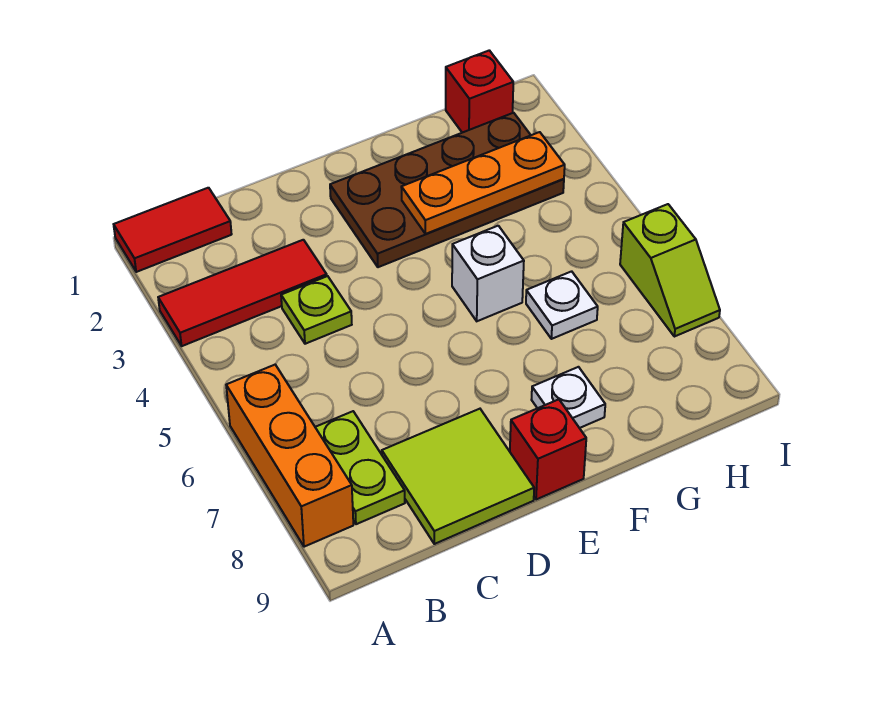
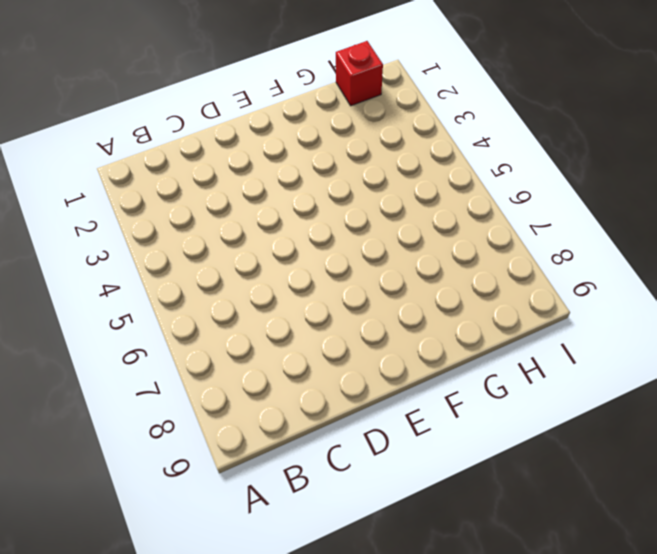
none -> red 1x2 tile [114,188,232,272]
none -> red 1x3 tile [158,240,327,346]
none -> orange 1x3 brick [226,365,353,547]

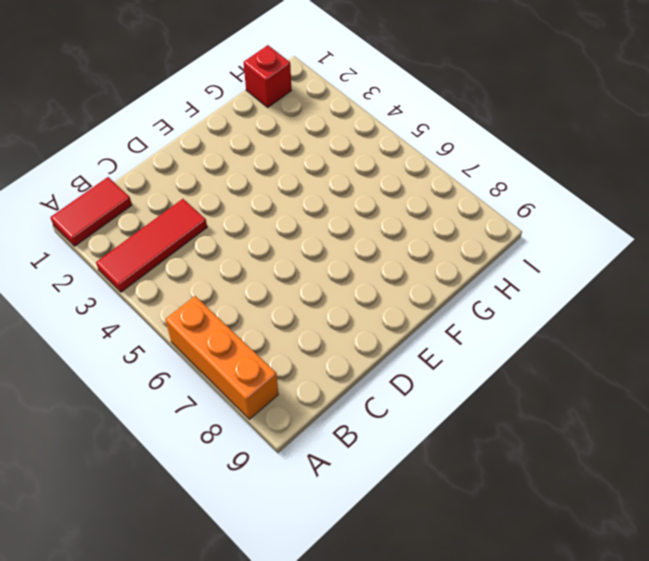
none -> lime 1x2 plate [315,411,405,524]
none -> lime 1x1 plate [281,276,352,344]
none -> lime 2x2 tile [382,409,534,544]

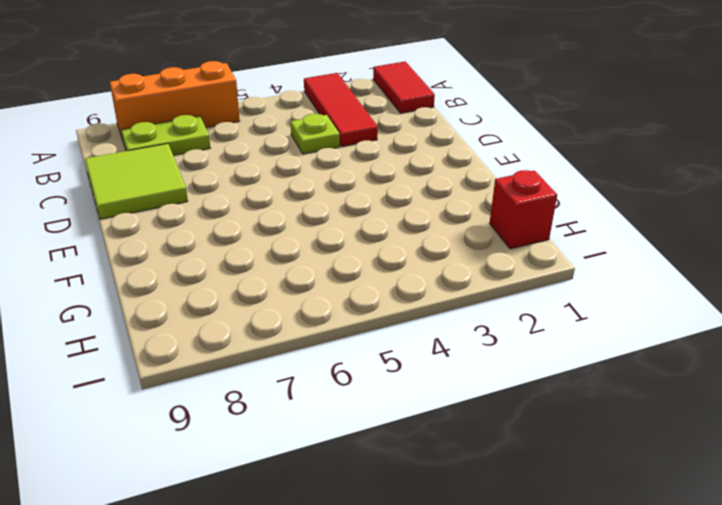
none -> brown 2x4 plate [330,113,564,267]
none -> red 1x1 brick [510,399,586,500]
none -> white 1x1 brick [452,226,524,321]

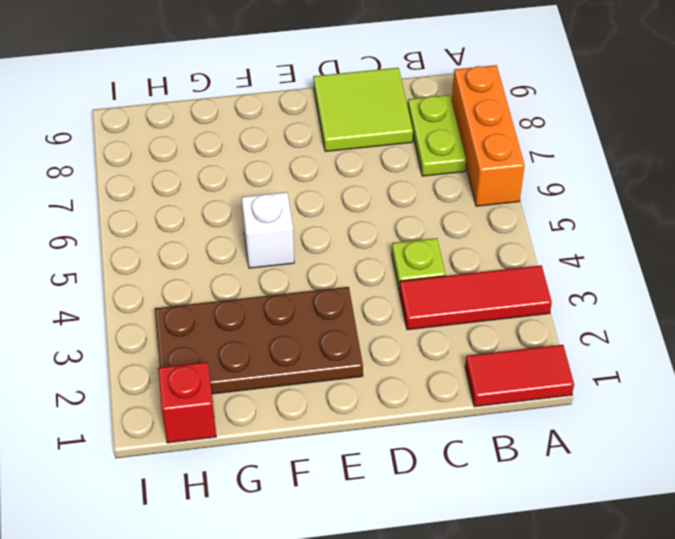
none -> red 1x1 brick [510,399,586,500]
none -> white 1x1 plate [531,367,605,428]
none -> white 1x1 plate [526,271,598,339]

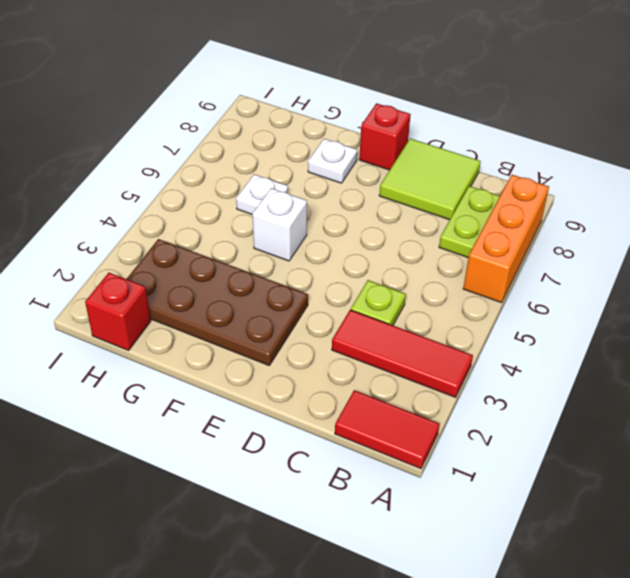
none -> lime 1x2 slope [620,204,720,337]
none -> orange 1x3 plate [401,132,565,234]

